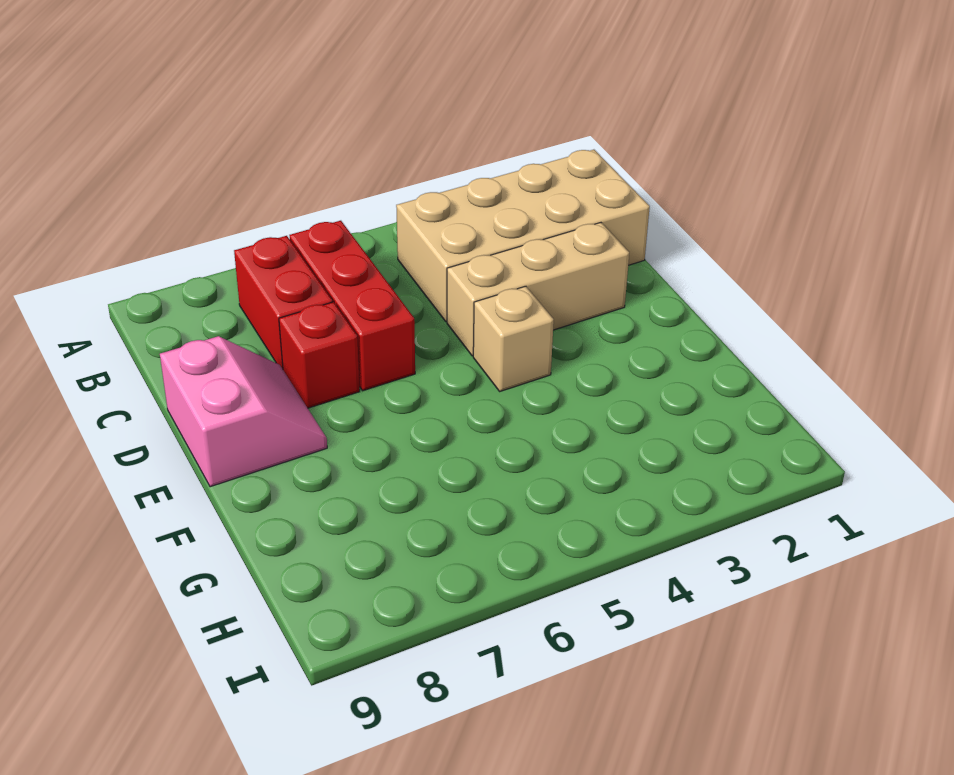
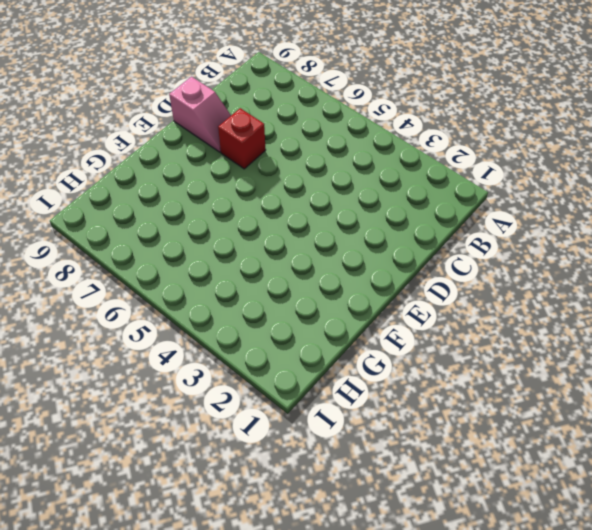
pink 1x2 slope [169,77,231,152] -> pink 2x2 slope [160,336,327,487]
none -> tan 2x4 brick [396,150,650,322]
none -> red 1x3 brick [289,221,415,391]

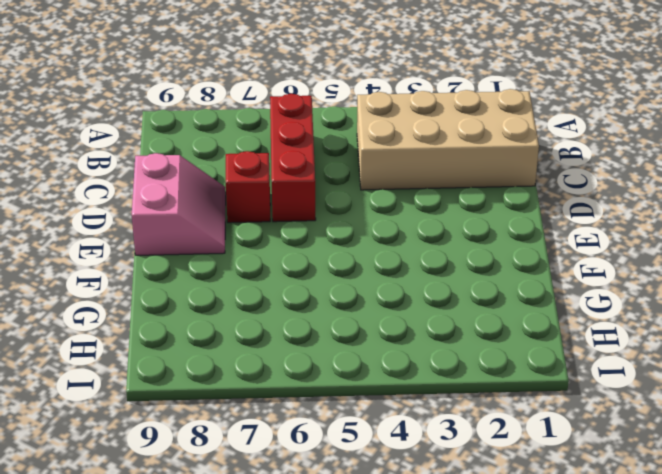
none -> red 1x2 brick [234,236,332,369]
none -> tan 1x3 brick [447,223,629,356]

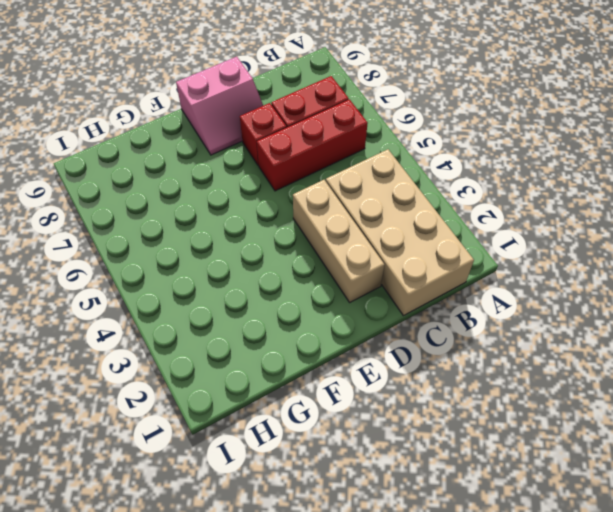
none -> tan 1x1 brick [473,286,554,391]

